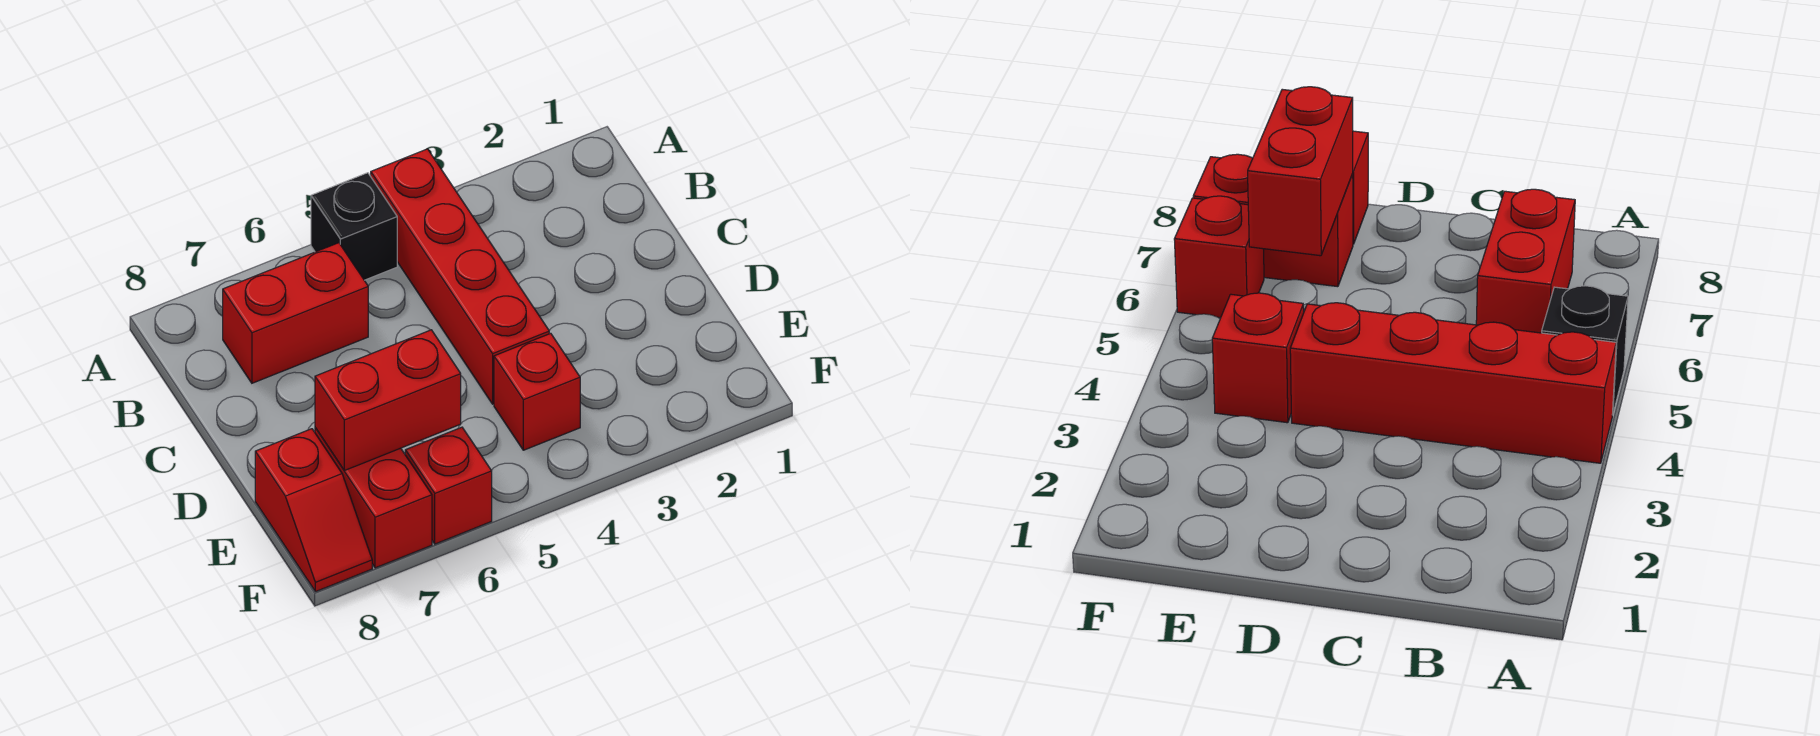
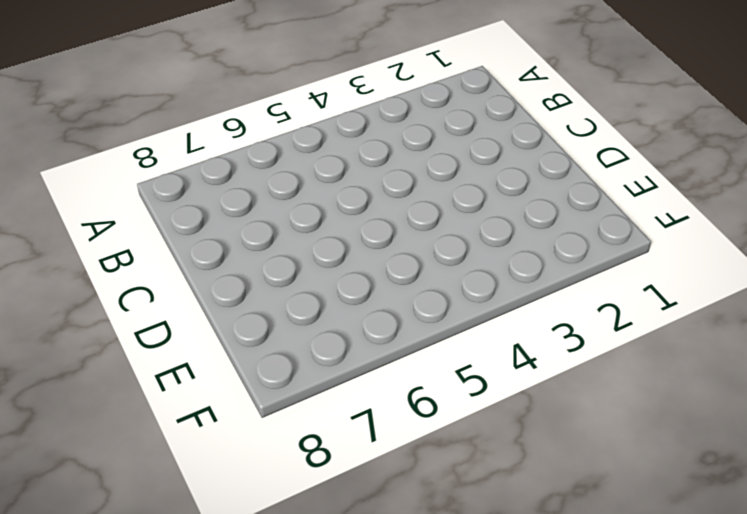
none -> red 1x4 brick [371,149,549,404]
none -> black 1x1 brick [311,173,397,280]

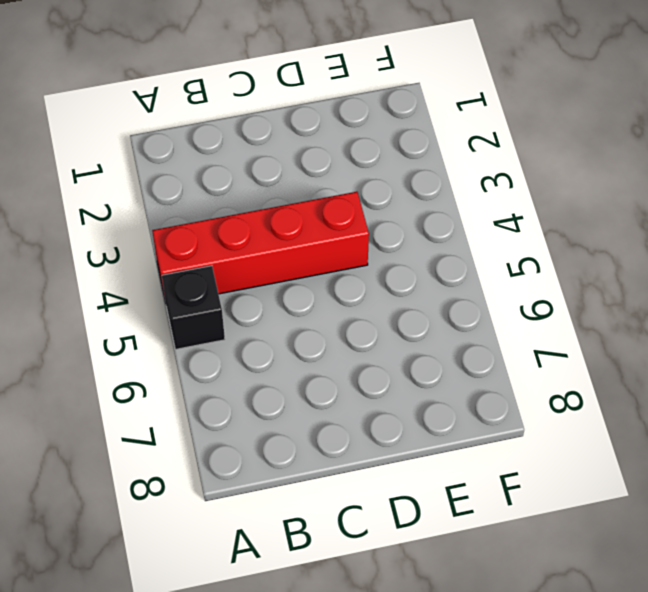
none -> red 1x2 brick [223,243,368,383]
none -> red 1x1 brick [494,333,580,450]

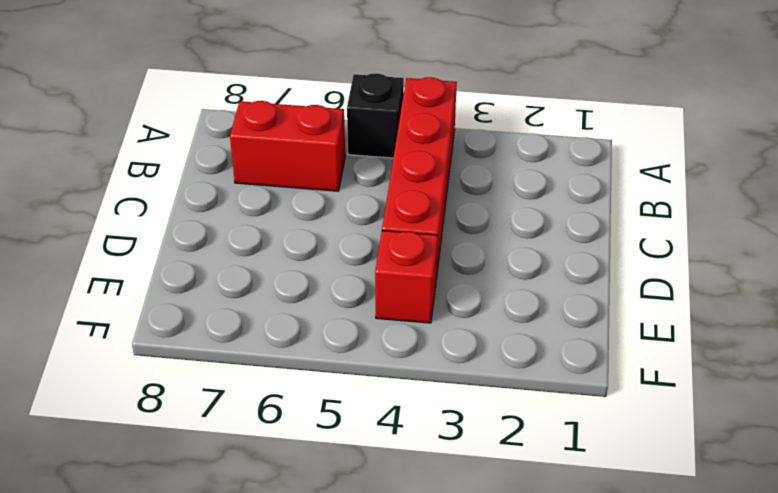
none -> red 1x2 brick [315,428,432,568]
none -> red 1x2 slope [255,429,372,592]

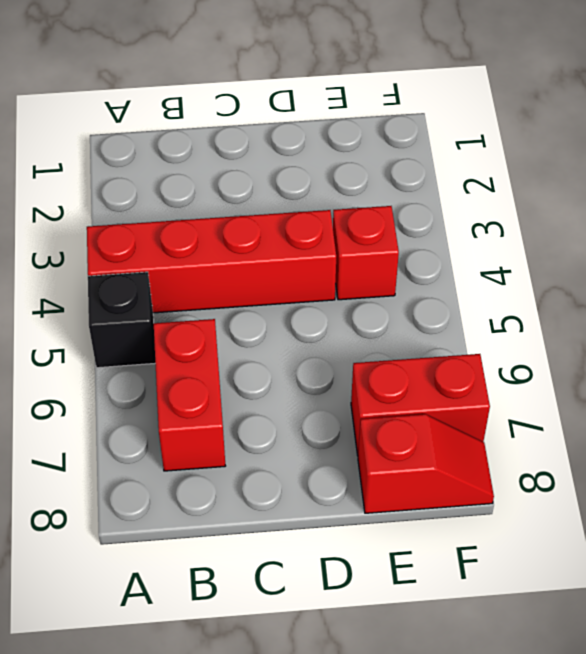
none -> red 1x1 brick [405,427,492,544]
none -> red 1x2 brick [315,330,461,471]

